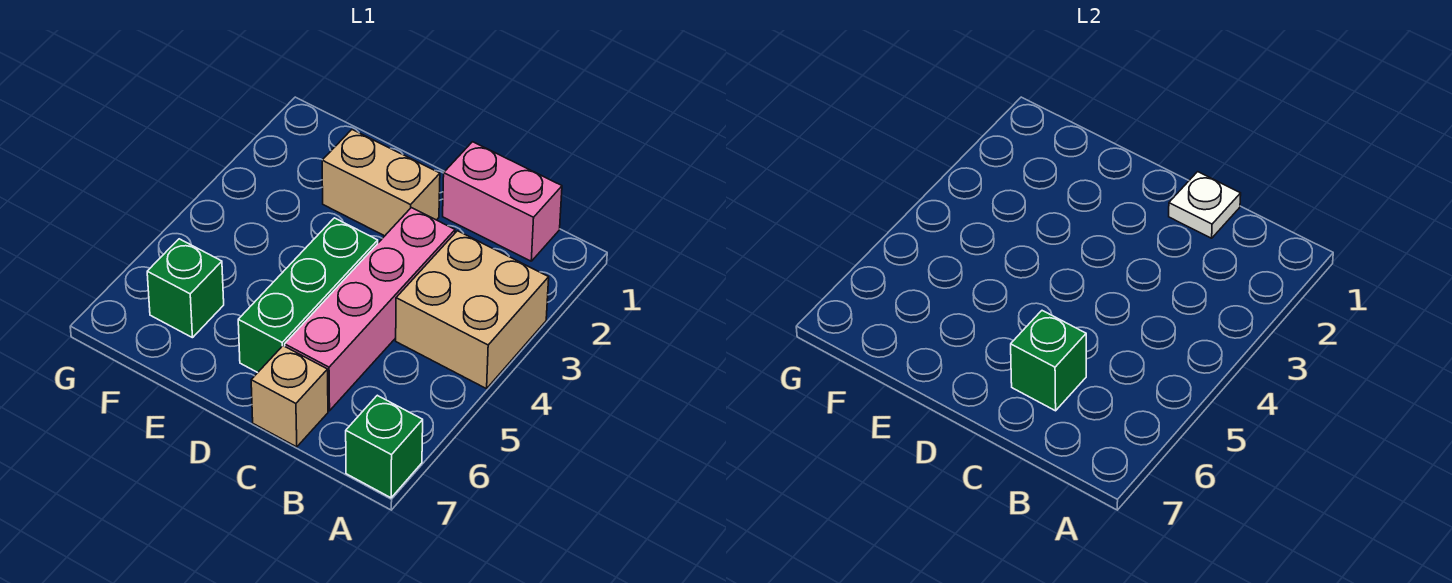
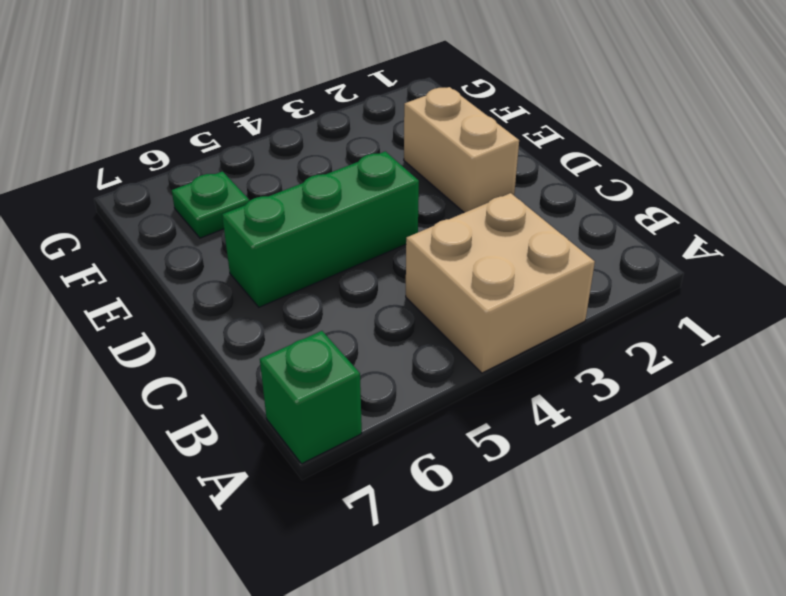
green 1x1 plate [172,172,249,238] -> green 1x1 brick [147,239,224,338]
none -> pink 1x2 brick [443,142,562,261]
none -> pink 1x4 brick [285,208,455,411]

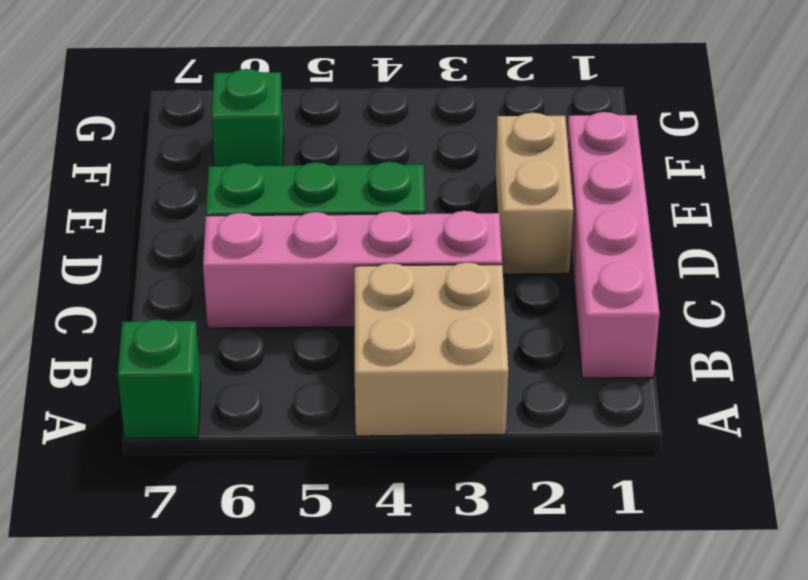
pink 1x4 brick [567,112,660,378] -> pink 1x2 brick [443,142,562,261]
none -> tan 1x1 brick [251,346,328,447]
none -> white 1x1 plate [1169,172,1241,238]

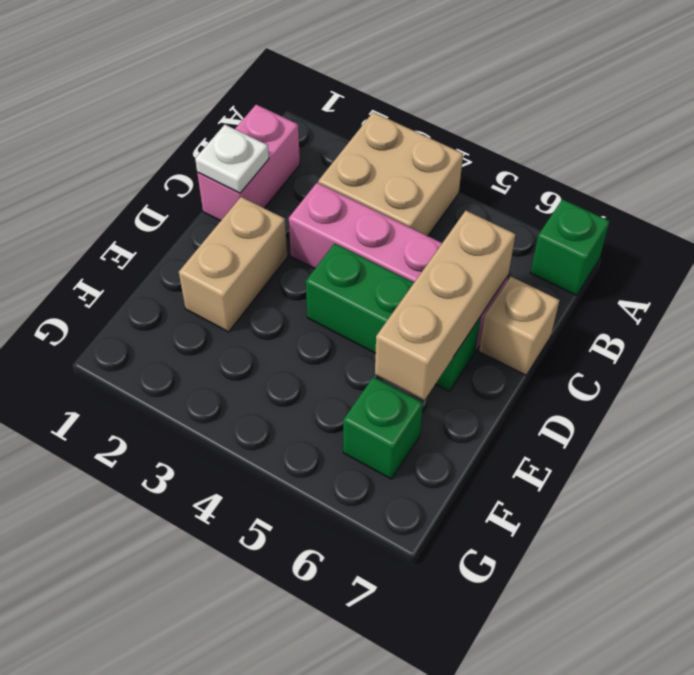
tan 1x3 brick [375,211,515,400] -> green 1x1 brick [1011,311,1086,411]

